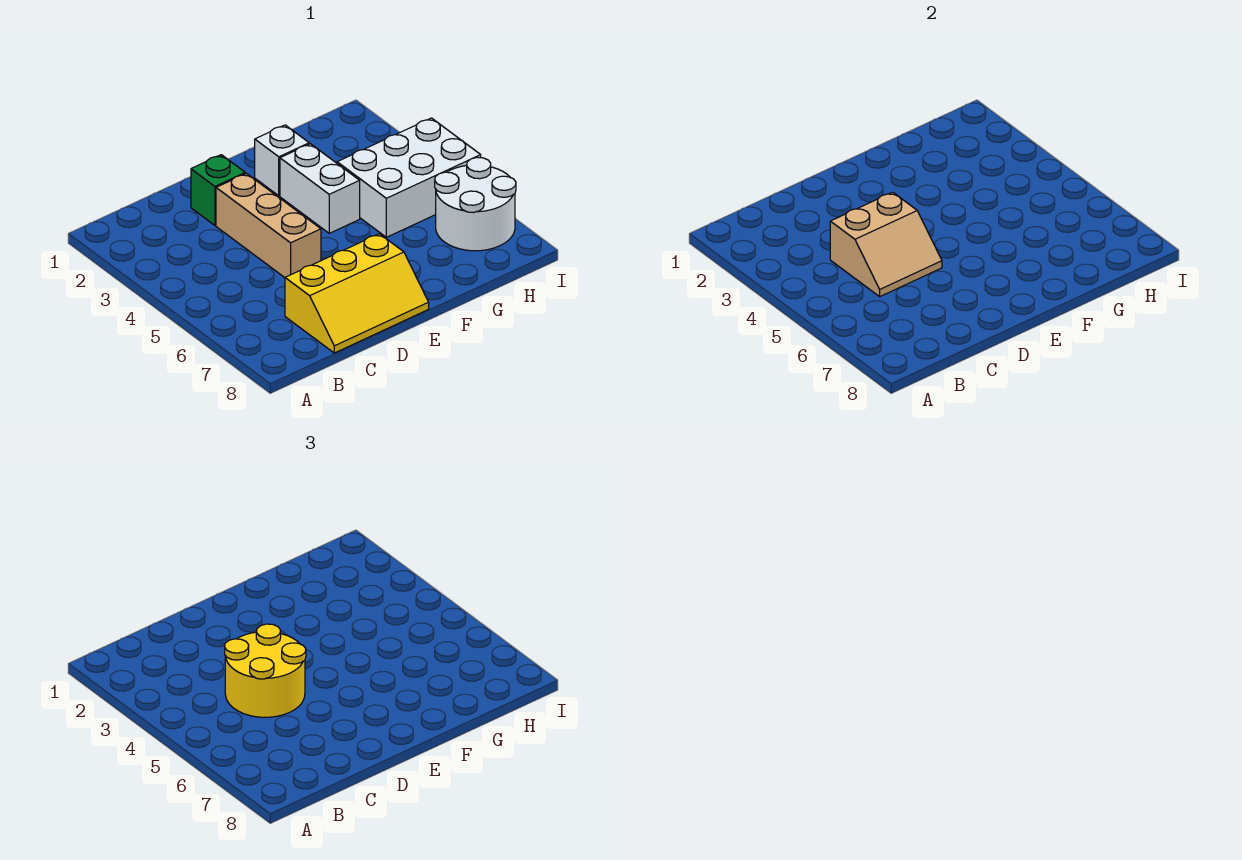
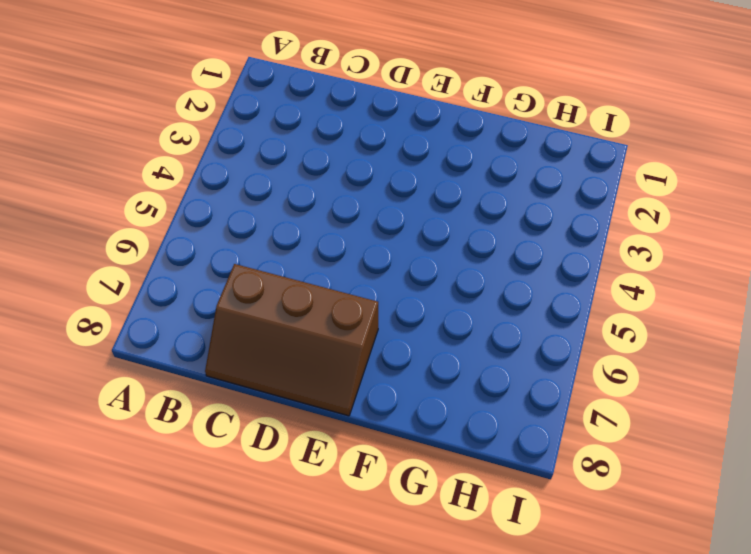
brown 2x3 slope [205,264,378,416] -> yellow 2x3 slope [285,234,429,353]
none -> green 1x1 brick [191,155,245,225]
none -> tan 1x3 brick [216,174,321,278]

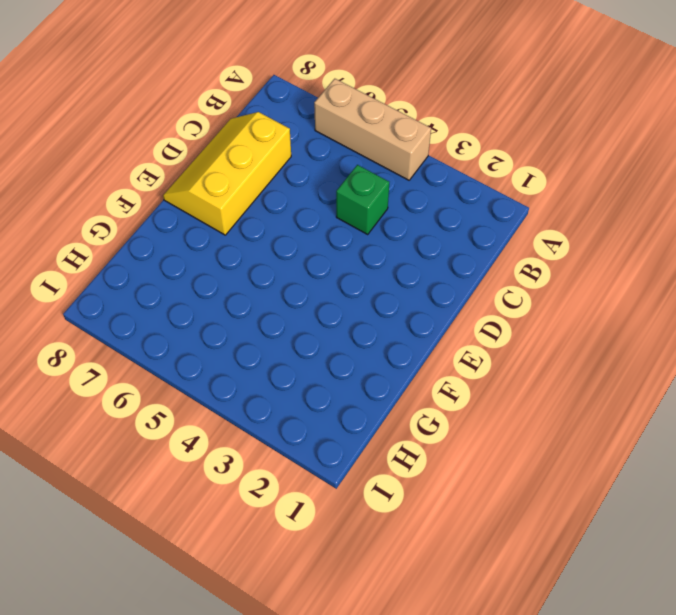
tan 1x3 brick [314,79,431,180] -> tan 1x3 brick moved to [216,174,321,278]
green 1x1 brick [336,165,389,234] -> green 1x1 brick moved to [191,155,245,225]
none -> white 1x1 brick [255,125,309,196]
none -> white 1x2 brick [280,144,360,233]

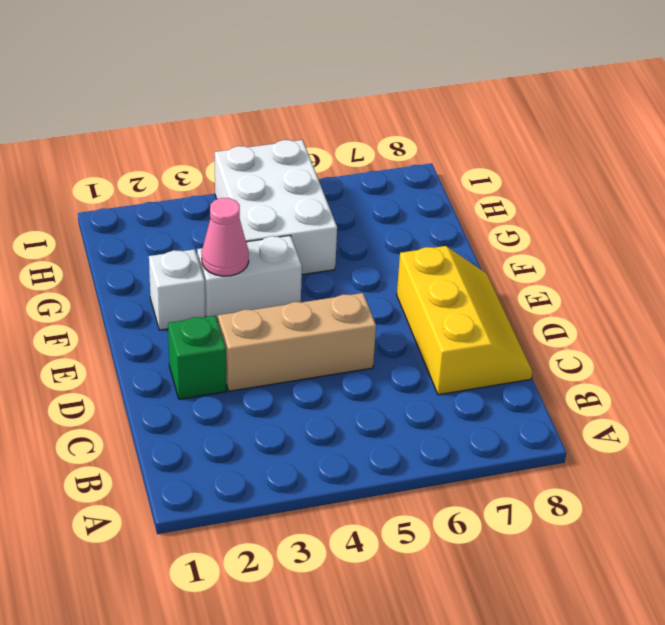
pink 1x1 cone [202,198,249,276] -> none
none -> white 2x2 round brick [435,157,516,251]
none -> tan 2x2 slope [830,192,942,297]

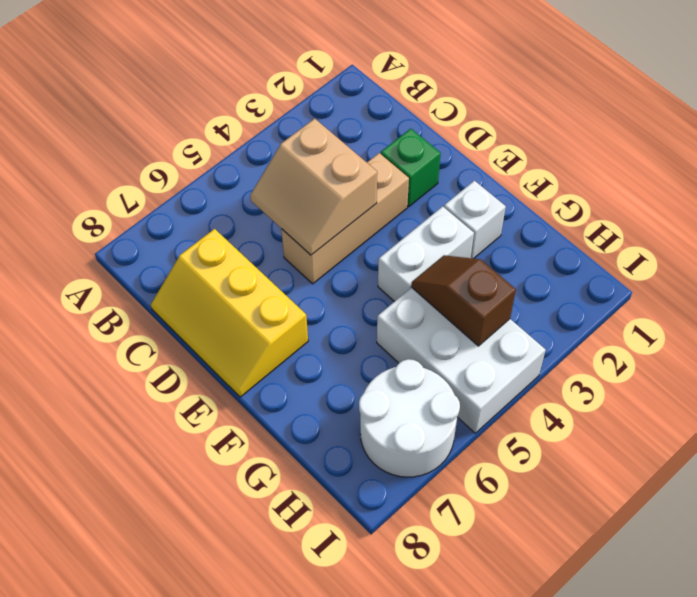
brown 1x2 slope [412,255,516,346] -> none
none -> yellow 2x2 round brick [225,624,306,717]

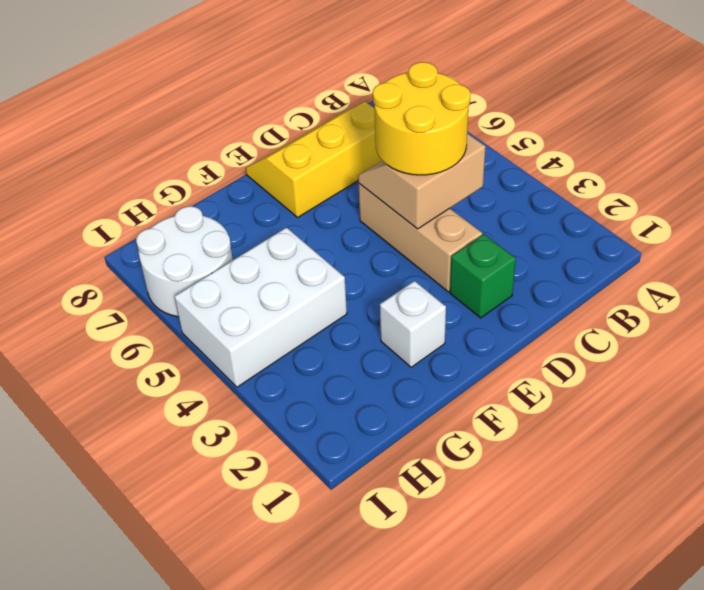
none -> white 1x2 brick [280,144,360,233]

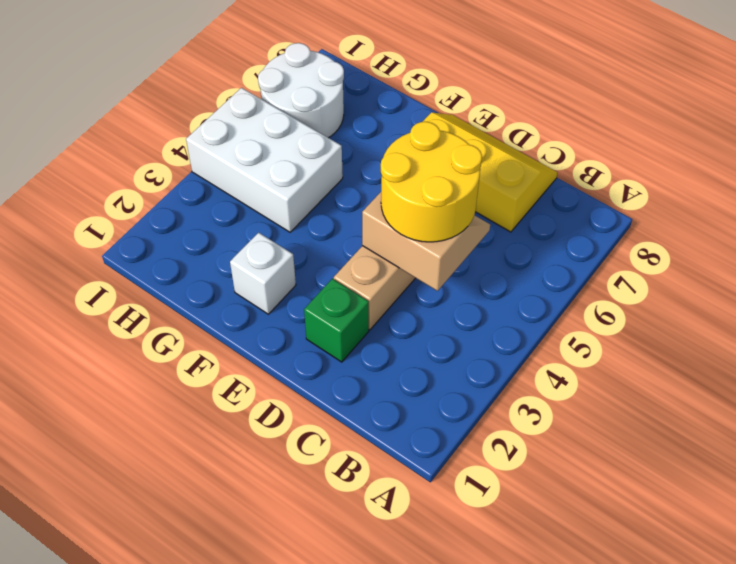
none -> white 1x2 brick [280,144,360,233]

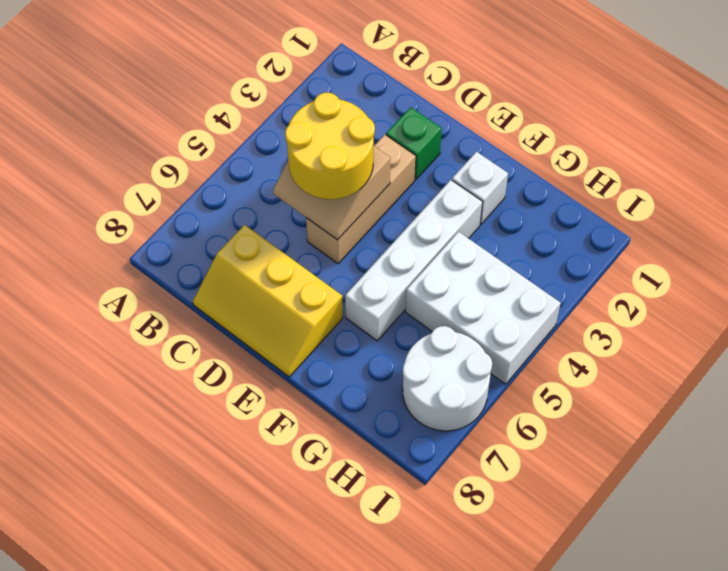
white 1x4 brick [345,180,483,341] -> white 1x2 brick [280,144,360,233]

